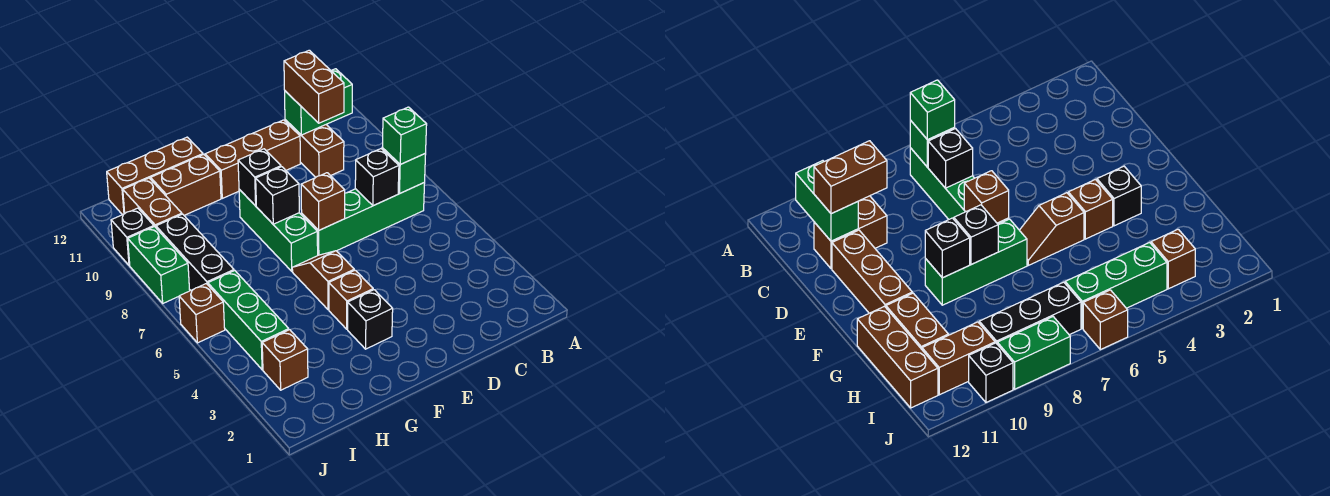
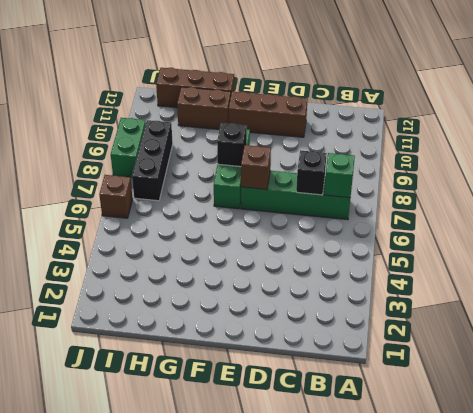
none -> brown 1x2 brick [285,120,344,177]
none -> black 1x1 brick [348,290,393,349]
none -> brown 1x1 brick [329,270,373,329]

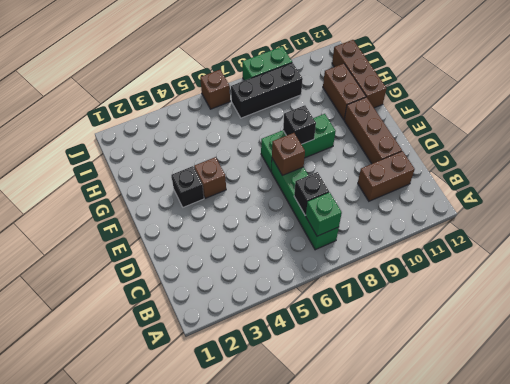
none -> brown 1x2 slope [292,251,354,310]
none -> brown 1x1 brick [262,330,308,390]
none -> green 1x3 brick [208,271,289,370]

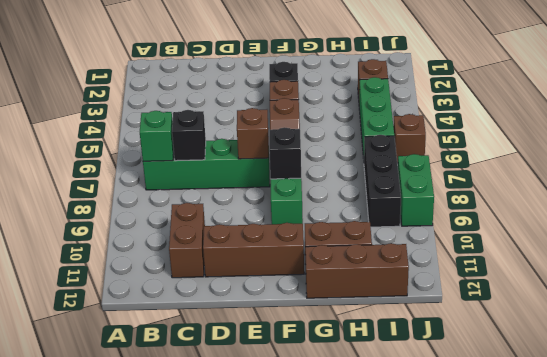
none -> brown 1x2 brick [123,178,182,227]
none -> black 1x1 brick [111,208,154,265]
none -> green 1x2 brick [285,69,352,135]

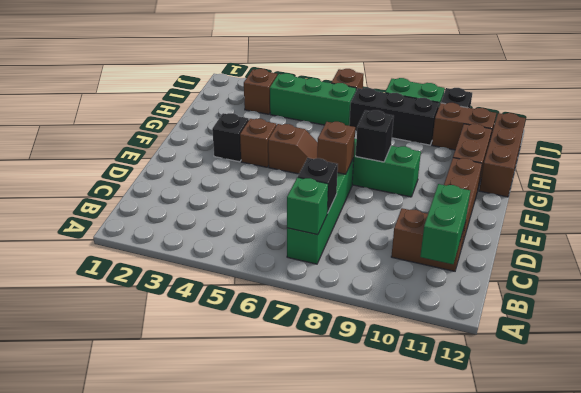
none -> black 1x1 brick [238,149,281,206]
none -> green 1x1 brick [382,107,427,164]
none -> brown 1x2 brick [284,50,344,123]

